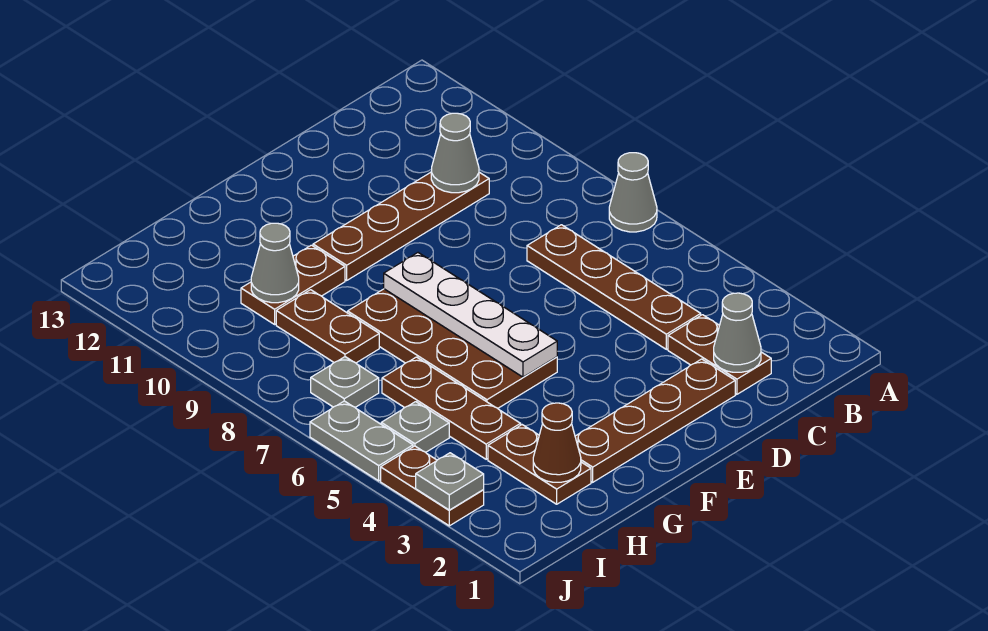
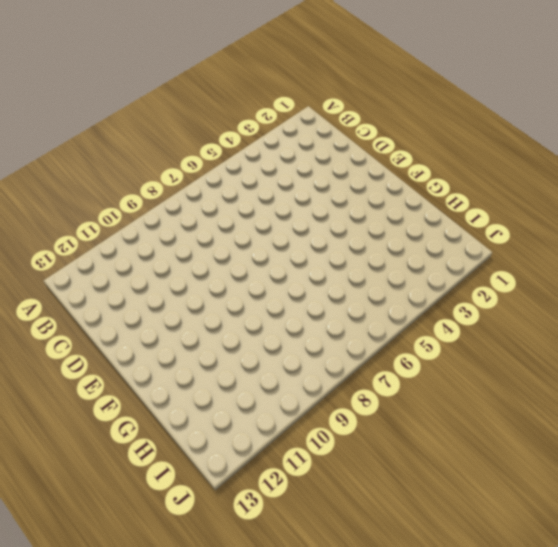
none -> grey 1x1 cone [609,153,657,232]
none -> brown 1x2 plate [668,315,771,394]
none -> brown 1x4 plate [527,225,701,349]

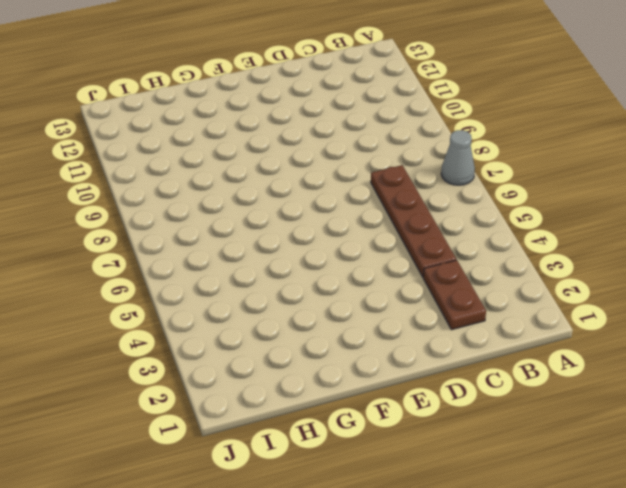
none -> brown 1x4 plate [313,172,489,280]
none -> brown 1x4 plate [575,359,735,482]
none -> brown 2x4 plate [348,289,557,408]

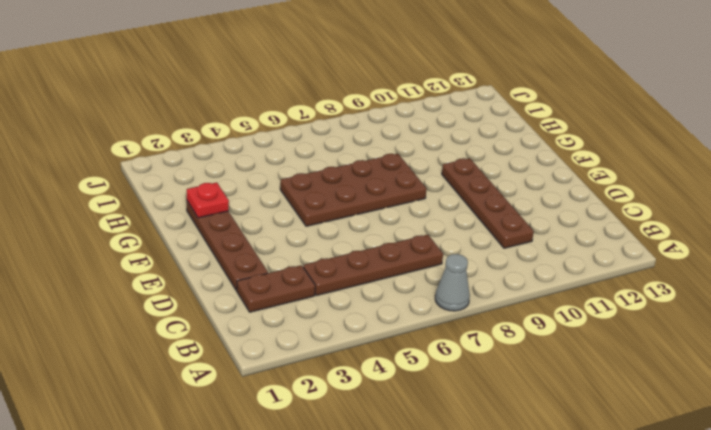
red 1x1 plate [187,182,229,218] -> none
none -> brown 1x2 plate [241,245,345,324]
none -> brown 1x2 plate [488,425,591,504]
none -> brown 1x3 plate [382,357,521,459]

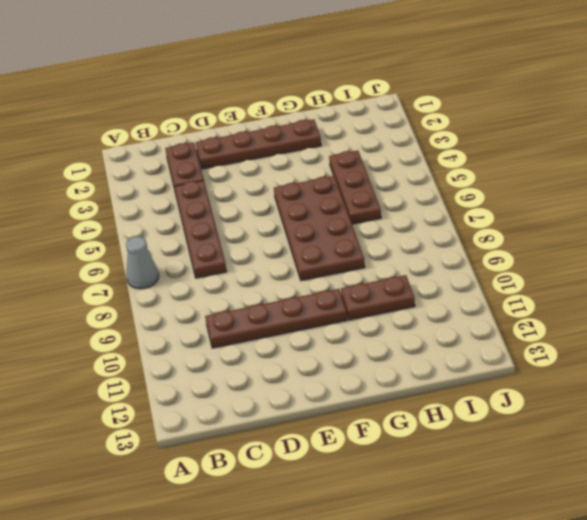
none -> brown 1x2 plate [488,425,591,504]
none -> brown 1x2 plate [276,290,379,363]
none -> grey 1x1 plate [381,402,449,452]

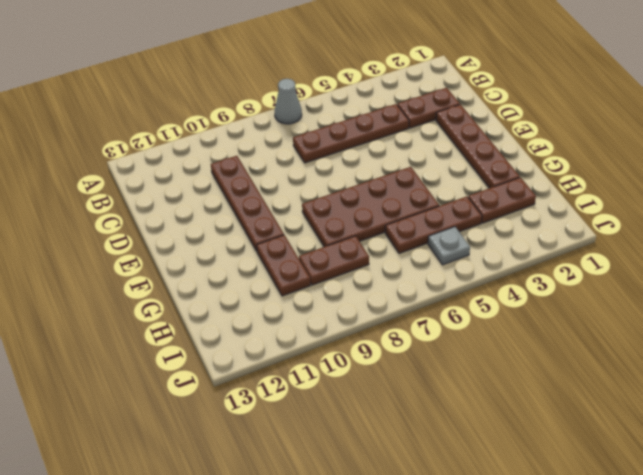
none -> grey 1x1 plate [311,357,379,407]
none -> brown 1x2 plate [381,446,484,526]
none -> grey 1x2 plate [310,401,413,481]

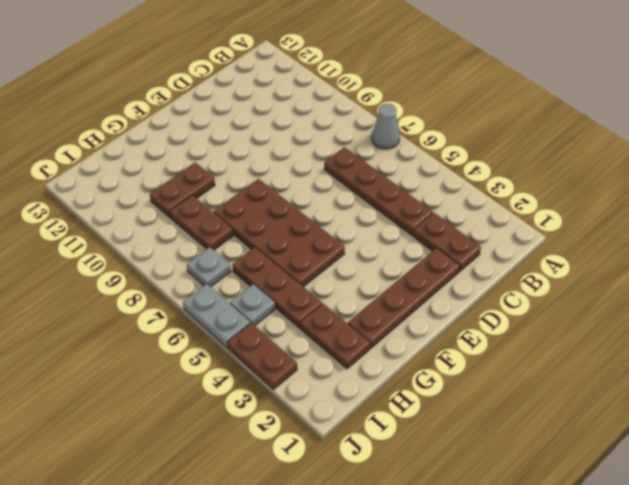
none -> brown 1x4 plate [313,172,489,280]
none -> grey 1x1 cone [714,293,761,372]
none -> grey 1x1 cone [431,113,479,193]

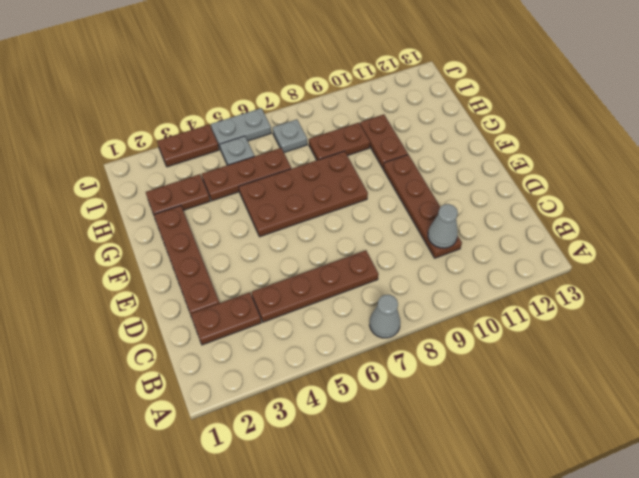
none -> grey 1x1 cone [714,293,761,372]
none -> white 1x4 plate [384,253,557,377]
none -> brown 1x1 cone [533,403,581,482]

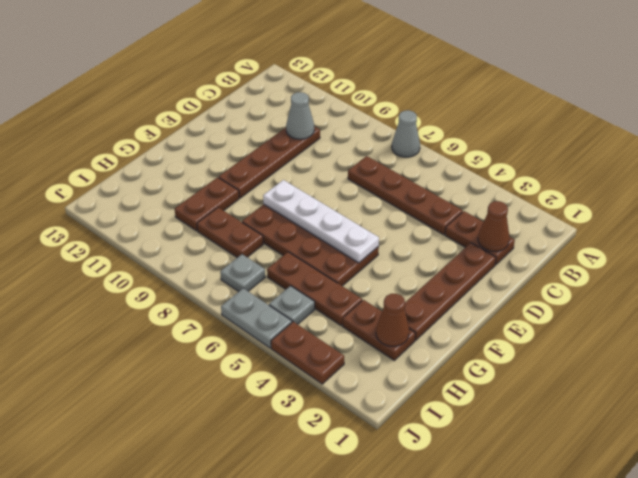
brown 1x1 cone [478,201,510,251] -> grey 1x1 cone [714,293,761,372]
none -> grey 1x1 cone [251,223,299,303]
none -> grey 1x1 plate [416,453,484,510]

